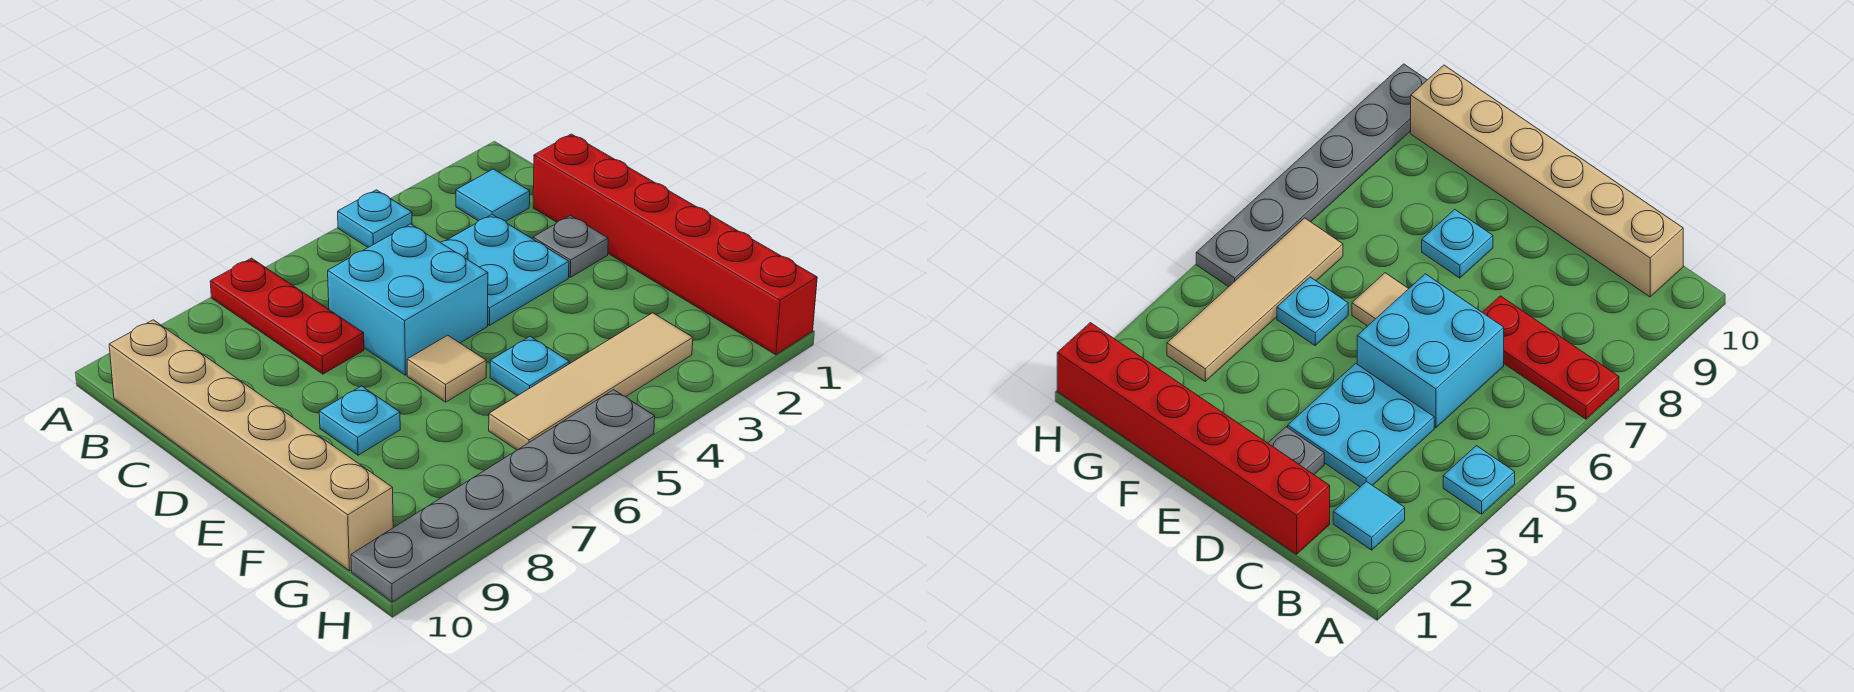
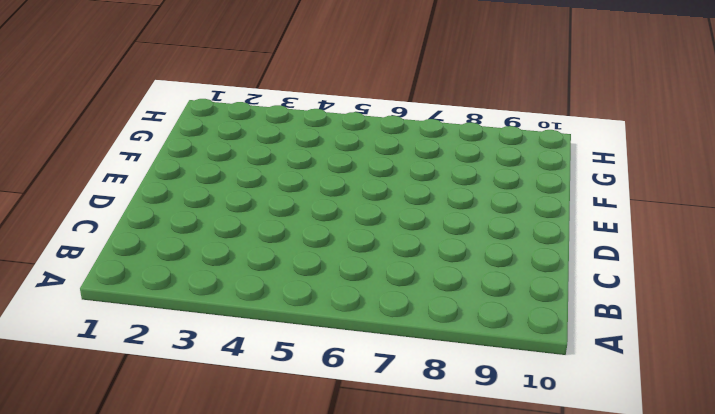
none -> cyan 1x1 plate [338,190,412,247]
none -> red 1x3 plate [210,258,364,374]
none -> cyan 1x1 tile [456,169,530,221]

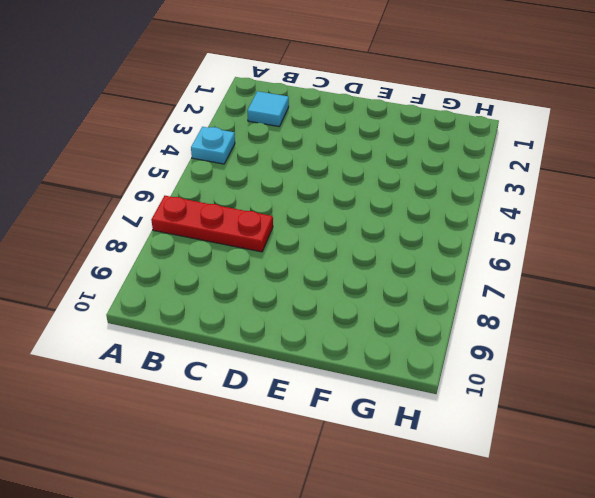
none -> tan 1x6 brick [109,320,393,571]
none -> red 1x6 brick [533,134,817,355]
none -> cyan 2x2 plate [440,214,569,325]

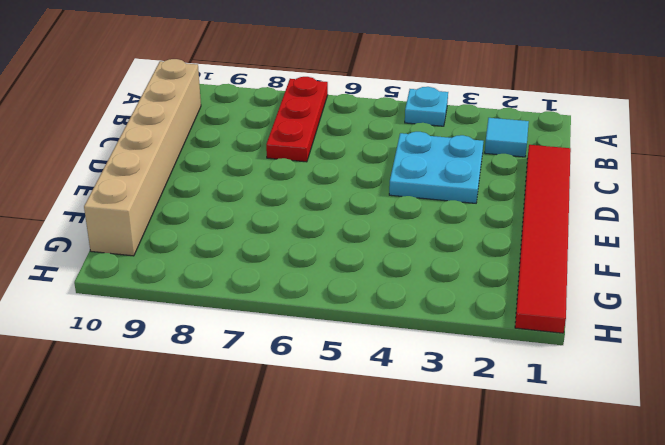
red 1x6 tile [515,145,571,333] -> red 1x6 brick [533,134,817,355]
none -> cyan 2x2 brick [328,224,488,375]
none -> grey 1x1 plate [533,215,608,277]
none -> tan 1x1 tile [407,335,486,402]

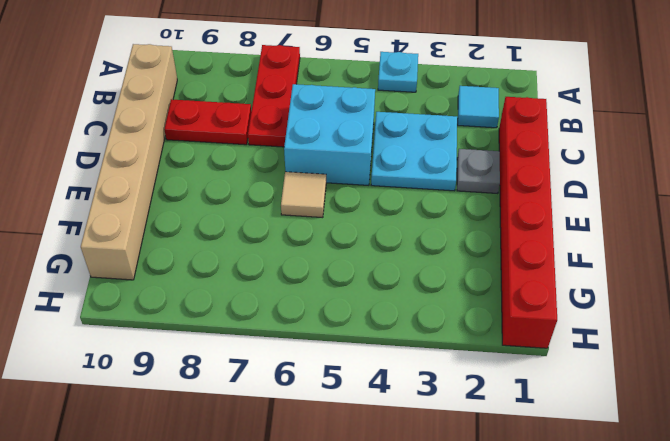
red 1x2 plate [164,99,251,145] -> none
none -> cyan 1x1 plate [319,386,400,455]
none -> cyan 1x1 plate [490,337,569,396]
none -> tan 1x4 tile [489,313,693,450]

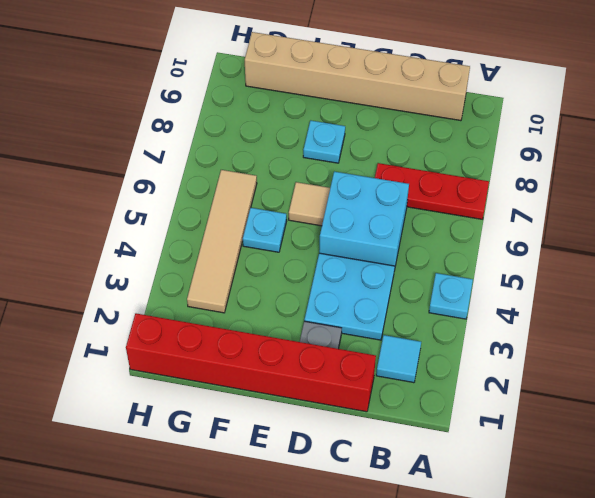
none -> grey 1x6 plate [351,390,655,602]

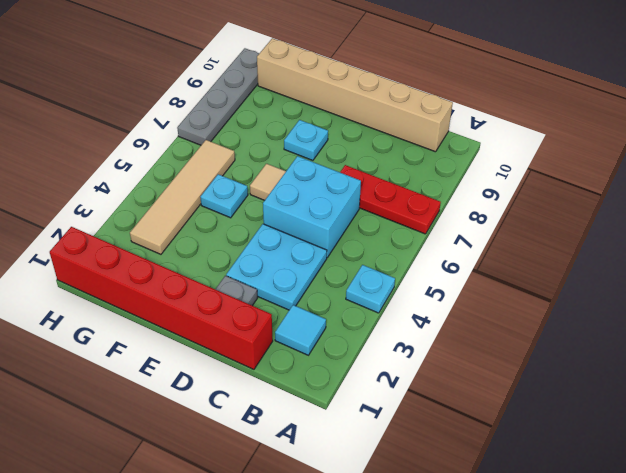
grey 1x4 plate [177,48,259,145] -> grey 1x6 plate [351,390,655,602]

